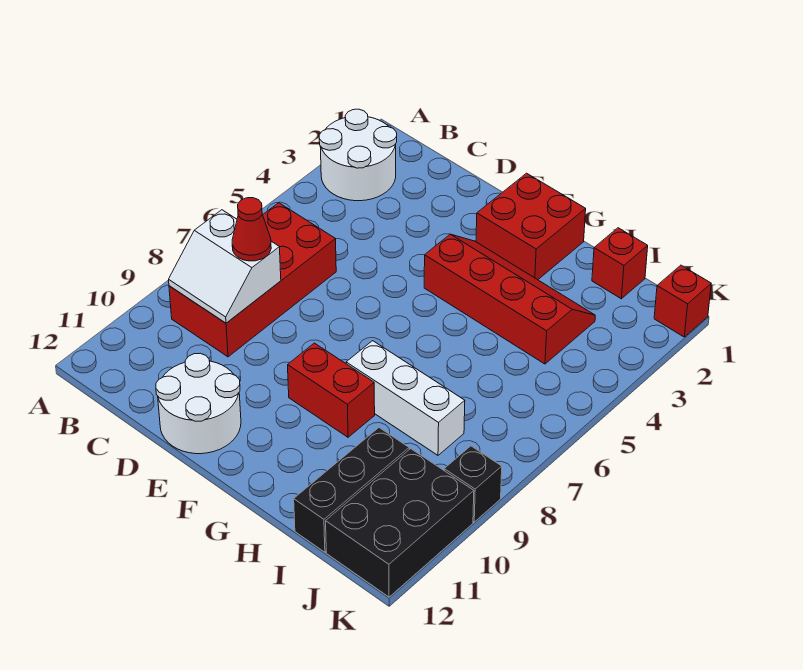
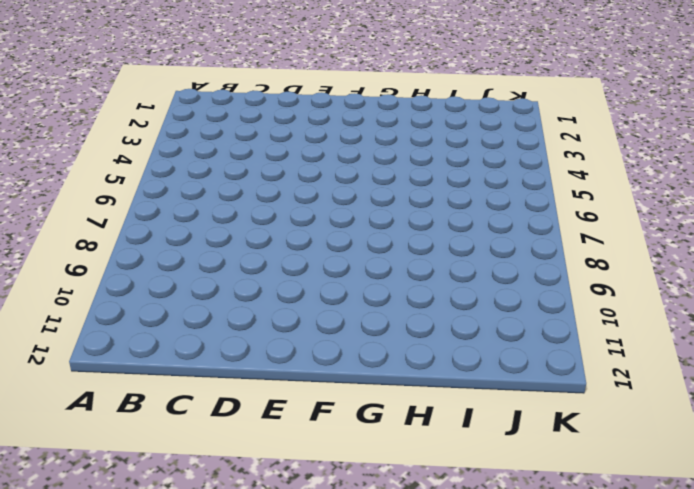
none -> white 2x2 round brick [319,109,397,201]
none -> red 2x4 brick [169,203,336,357]
none -> white 2x2 round brick [156,353,241,454]

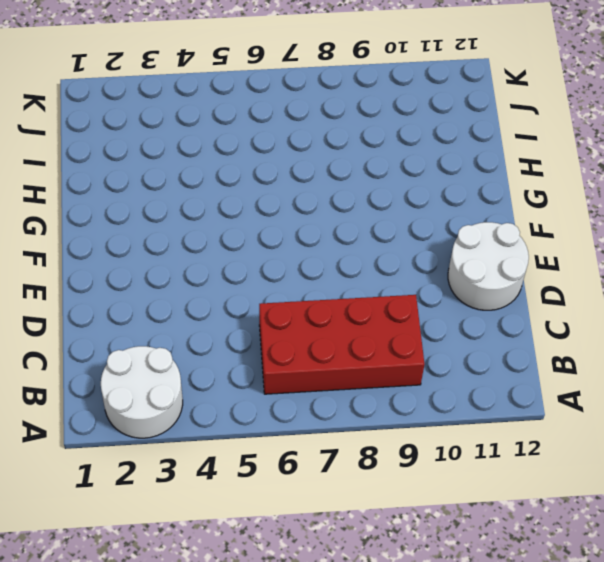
none -> red 2x2 brick [476,173,586,280]
none -> red 2x4 slope [424,234,595,364]
none -> red 1x2 brick [288,343,375,437]

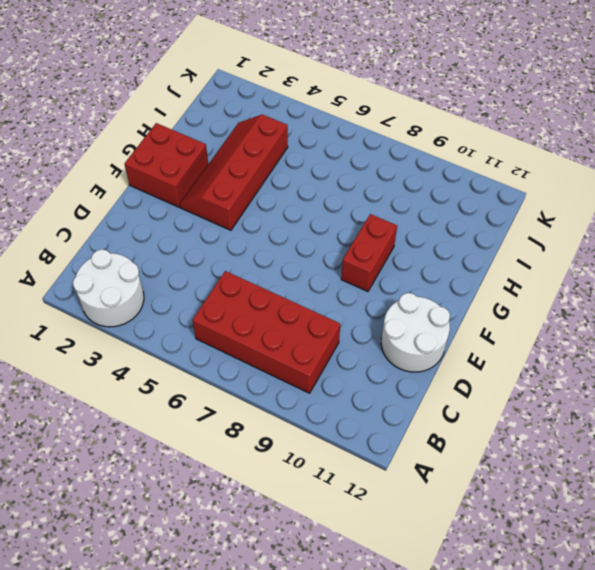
none -> white 1x3 brick [346,341,465,455]
none -> red 1x1 brick [592,228,648,299]
none -> black 1x3 brick [294,428,409,552]

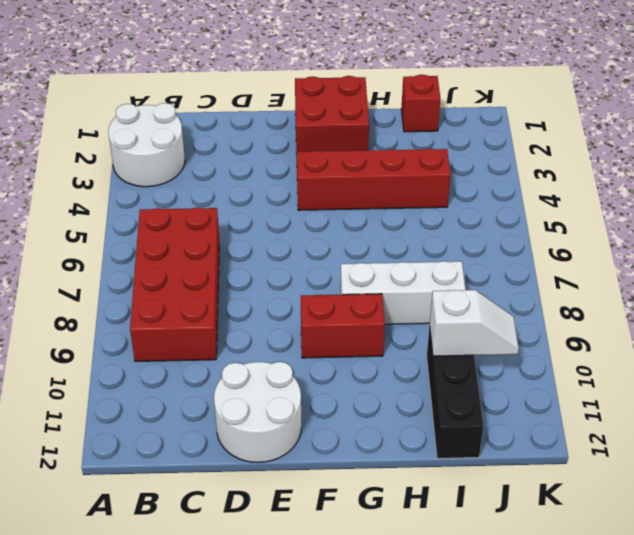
white 1x2 slope [430,290,519,356] -> none
none -> black 2x3 brick [326,449,474,597]
none -> red 1x1 brick [654,265,711,337]
none -> black 1x1 brick [444,446,502,522]

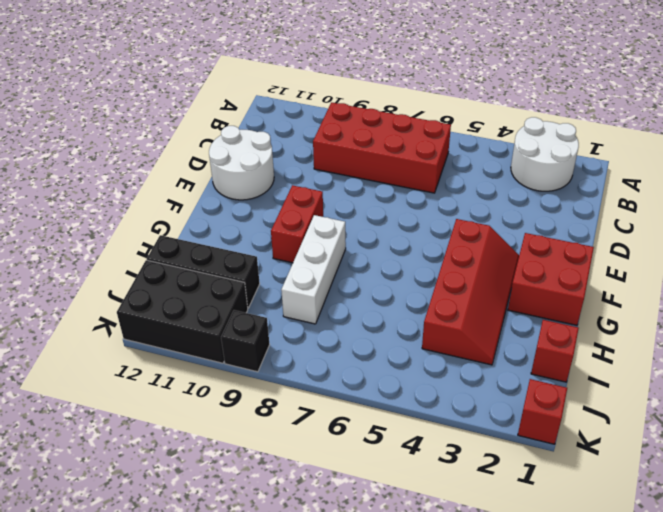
none -> white 2x2 slope [169,210,281,323]
none -> red 1x1 cone [232,198,271,261]

